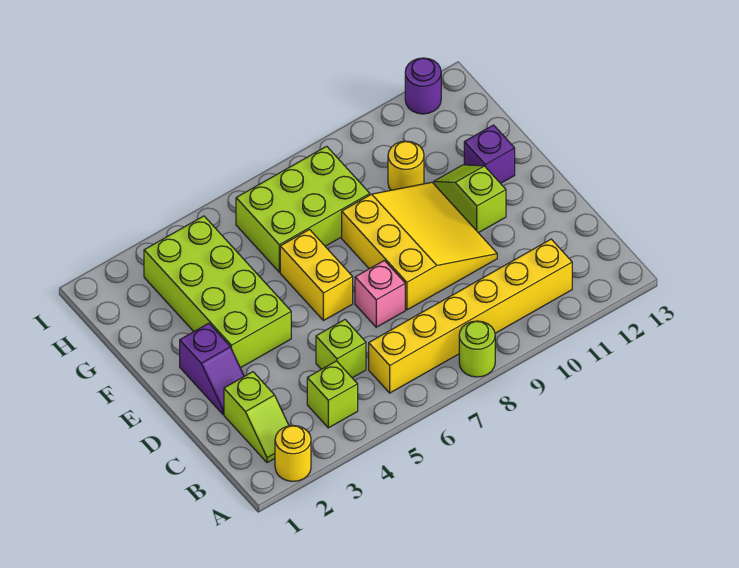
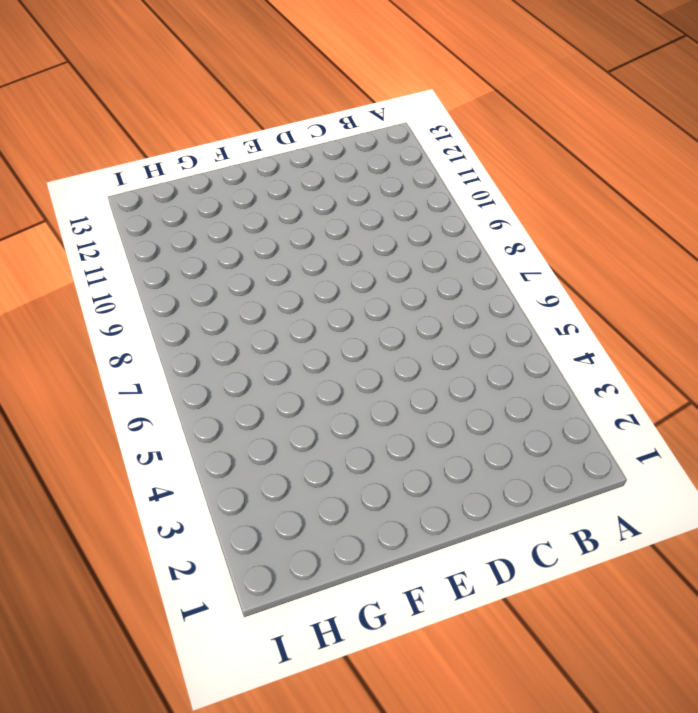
none -> yellow 1x1 round brick [275,426,311,481]
none -> lime 1x1 round brick [459,321,495,377]
none -> lime 1x2 slope [224,372,289,463]

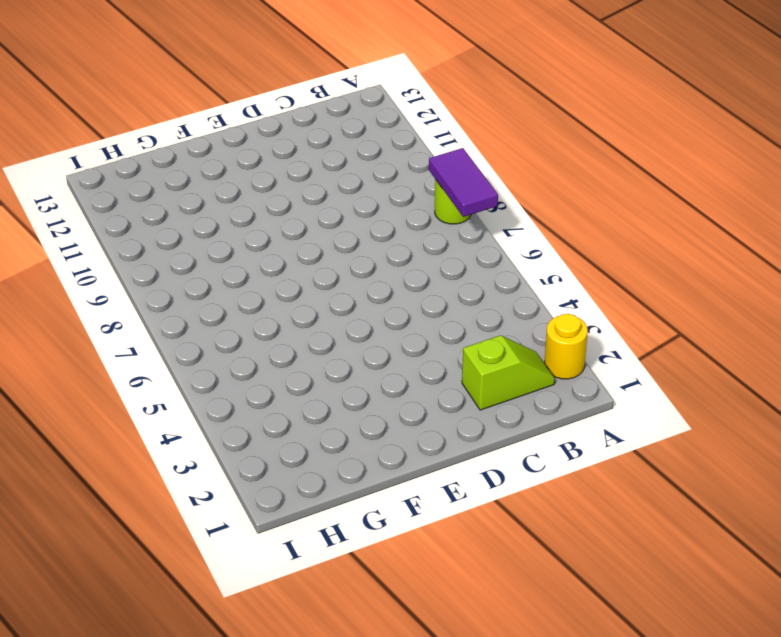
purple 1x2 tile [429,148,498,217] -> none
none -> lime 1x1 brick [307,361,358,428]
none -> yellow 1x6 brick [369,239,572,393]
none -> lime 1x1 brick [316,320,366,378]

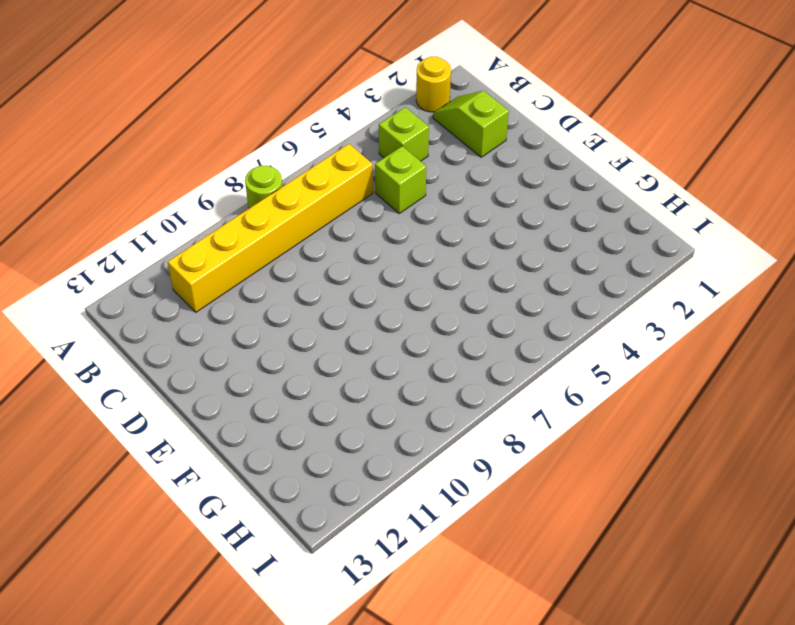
none -> purple 1x2 slope [180,323,244,414]
none -> pink 1x1 brick [355,260,405,327]
none -> yellow 3x3 slope [342,182,497,310]

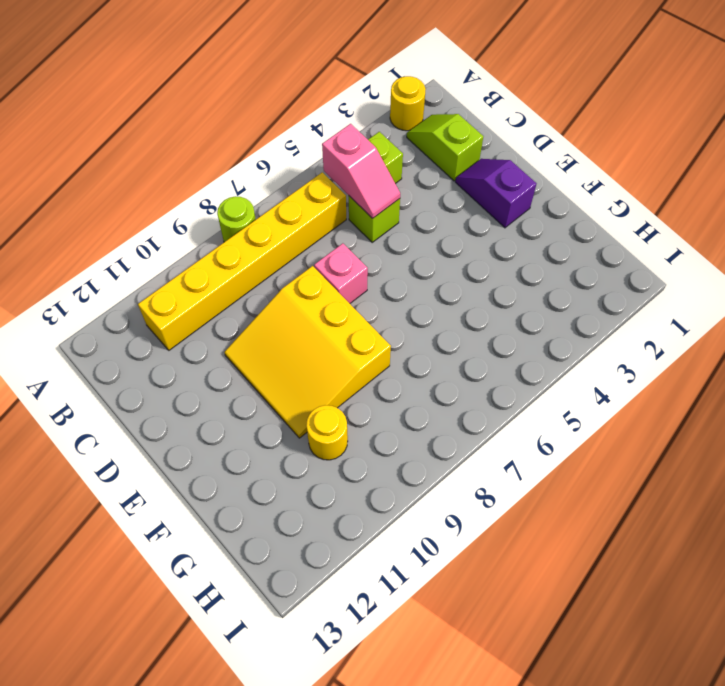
pink 1x2 slope [322,124,400,218] -> none
none -> lime 2x4 brick [144,216,291,368]
none -> yellow 1x2 brick [280,230,353,321]
none -> lime 1x2 slope [434,165,506,233]

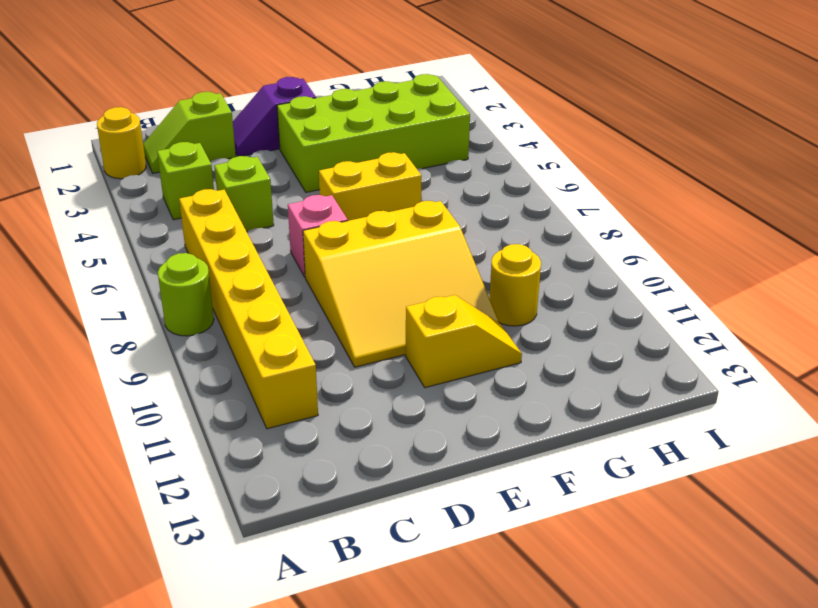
yellow 1x2 slope [406,295,522,388] -> lime 1x2 slope [434,165,506,233]
none -> purple 1x1 brick [464,125,515,183]
none -> lime 2x3 brick [236,146,370,272]
none -> purple 1x1 round brick [405,58,441,114]

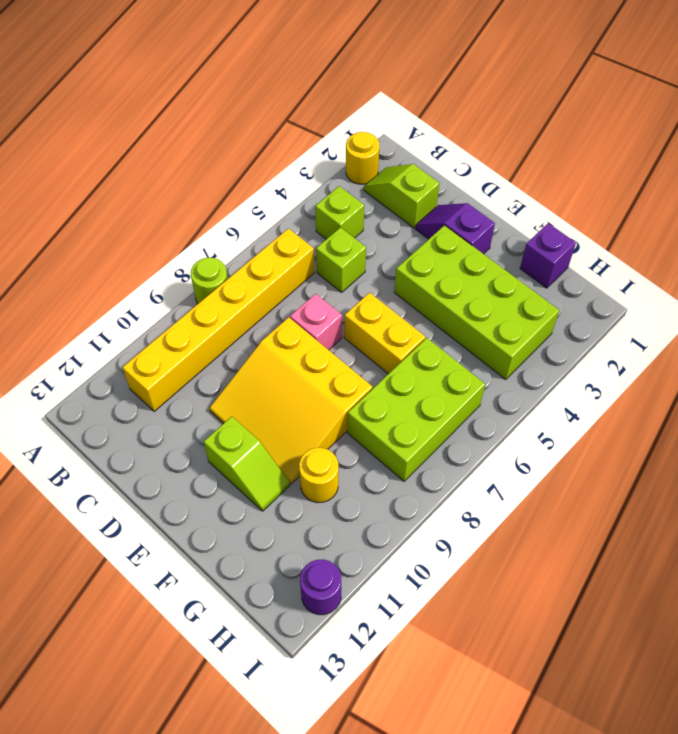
purple 1x1 brick [520,223,576,288] -> purple 1x1 brick moved to [464,125,515,183]

